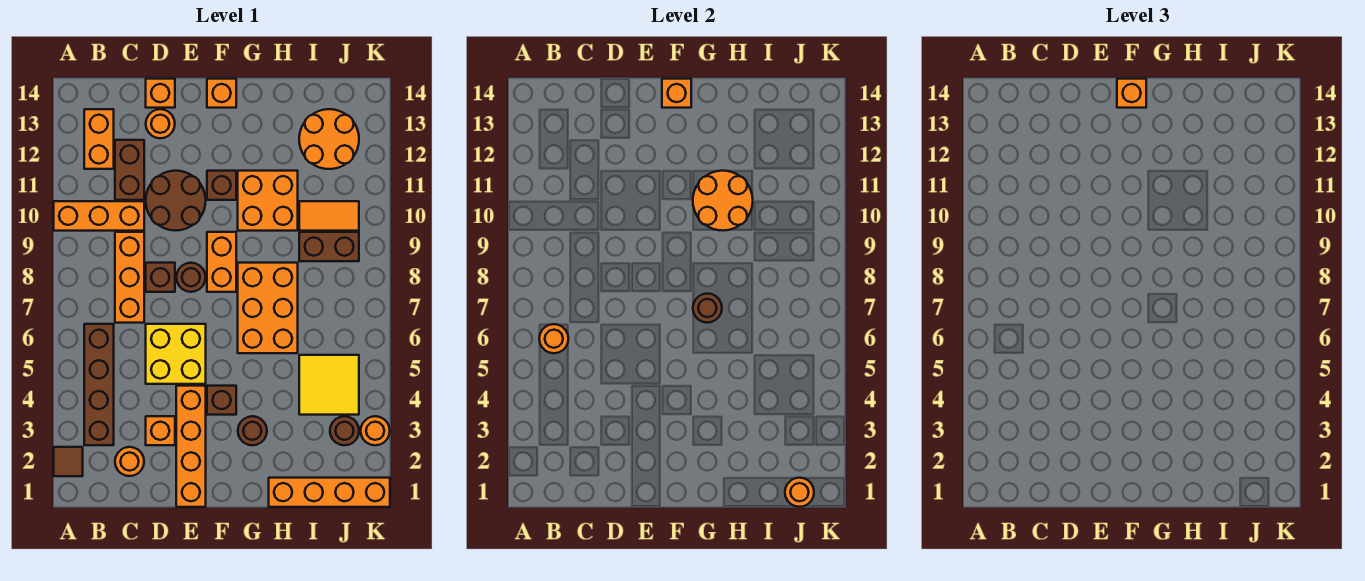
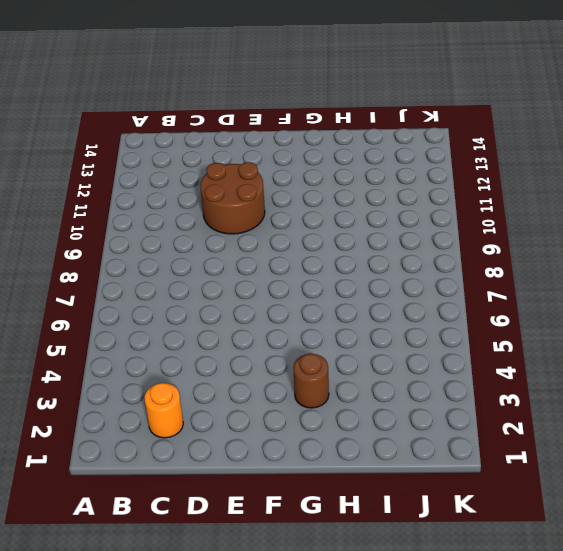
none -> brown 1x1 tile [54,447,83,476]
none -> orange 1x3 brick [54,201,144,231]
none -> brown 1x4 brick [84,324,114,445]
none -> orange 1x2 brick [84,109,114,169]

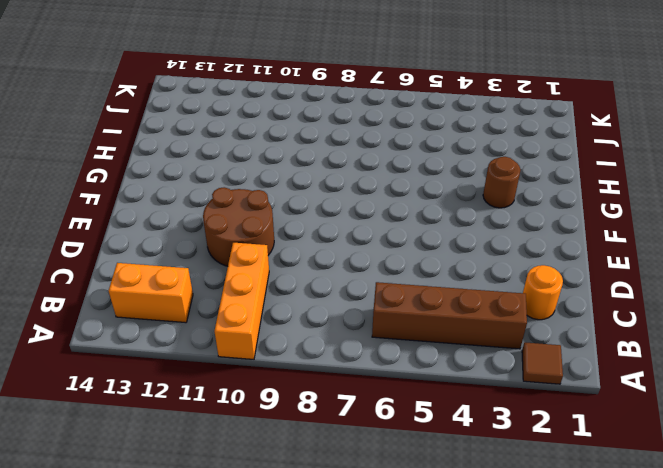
none -> orange 1x3 brick [115,232,144,323]
none -> brown 1x2 brick [115,140,144,200]
none -> orange 1x1 brick [146,416,175,445]
none -> yellow 2x2 brick [146,324,206,384]

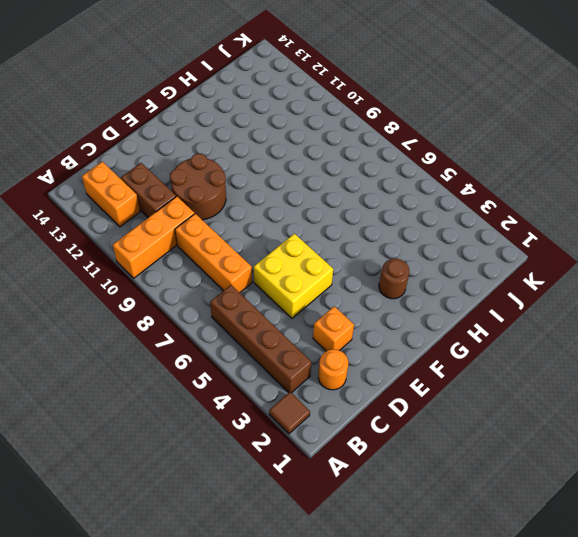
none -> brown 1x1 brick [146,263,175,292]
none -> orange 1x1 round brick [146,109,175,138]
none -> orange 1x1 brick [146,79,175,108]
none -> orange 1x4 brick [176,386,206,507]

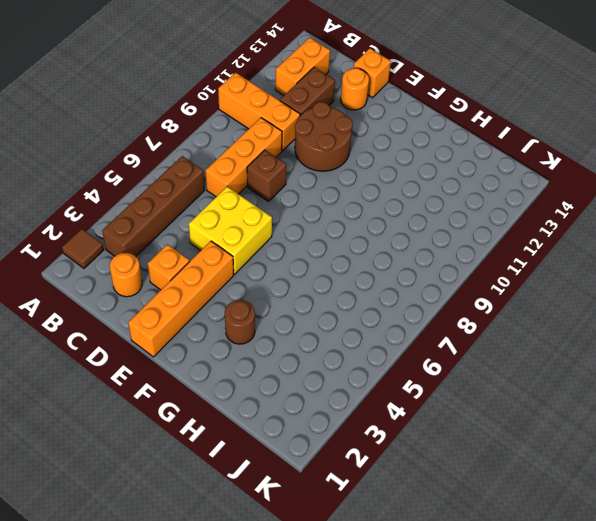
none -> brown 1x1 round brick [176,263,206,292]
none -> brown 1x1 brick [207,386,236,415]
none -> orange 1x2 brick [207,232,236,292]
none -> brown 1x1 brick [207,171,236,200]

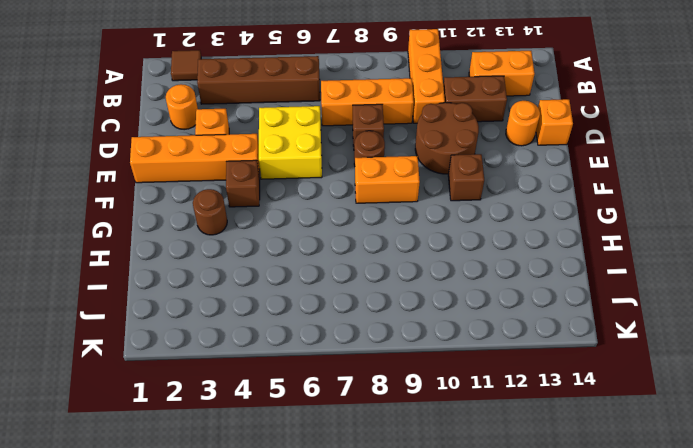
none -> orange 1x1 brick [207,79,236,108]
none -> orange 2x3 brick [238,263,298,353]
none -> orange 2x2 brick [238,171,298,231]
none -> orange 1x4 brick [269,478,390,507]

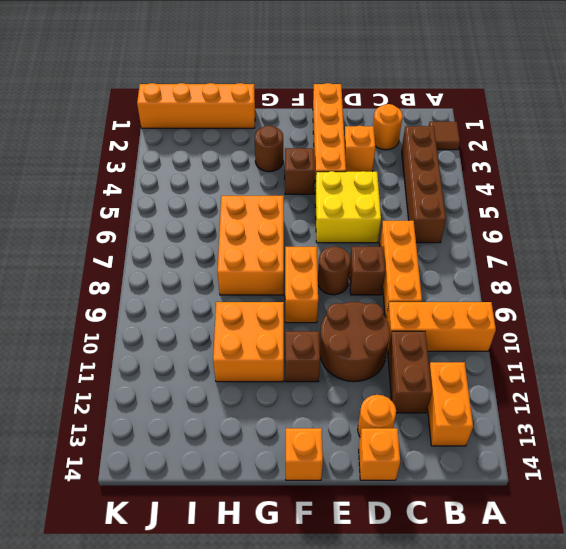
none -> yellow 2x2 tile [299,355,359,415]
none -> brown 1x2 brick [299,232,359,261]
none -> orange 1x2 tile [299,201,359,231]
none -> orange 2x2 round brick [299,109,359,169]

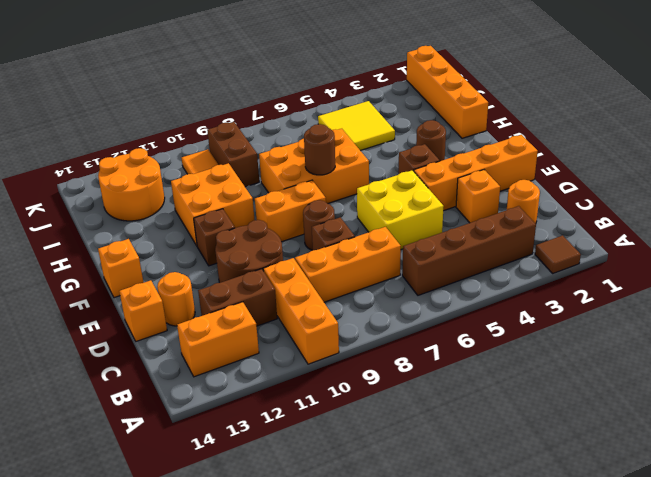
none -> brown 1x1 round brick [330,416,359,445]
none -> orange 1x1 round brick [361,416,390,445]
none -> orange 1x1 round brick [539,324,568,353]
none -> orange 1x1 brick [662,79,691,108]

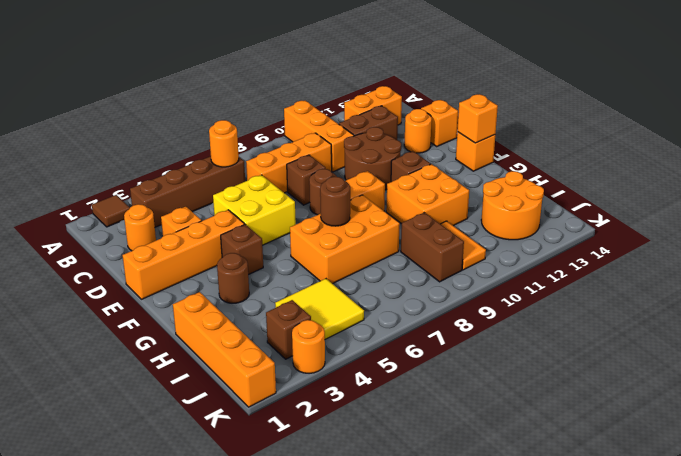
brown 1x1 brick [266,300,311,359] -> brown 1x1 round brick [330,416,359,445]
none -> orange 2x2 round brick [693,171,753,231]
none -> orange 1x1 round brick [785,478,814,507]
none -> orange 1x1 brick [1117,79,1146,108]

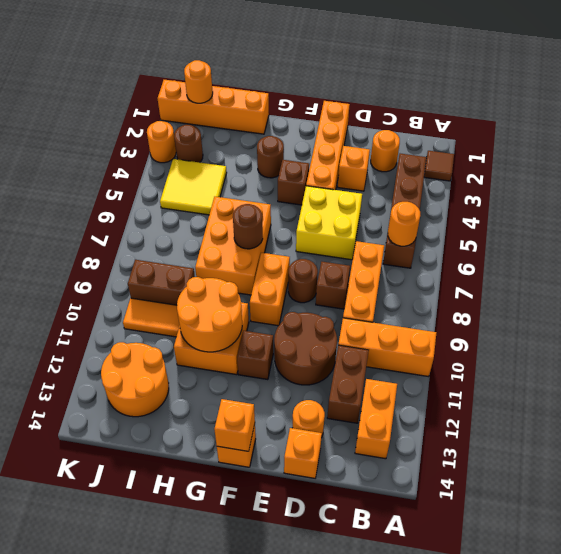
none -> orange 1x1 brick [1117,79,1146,108]

